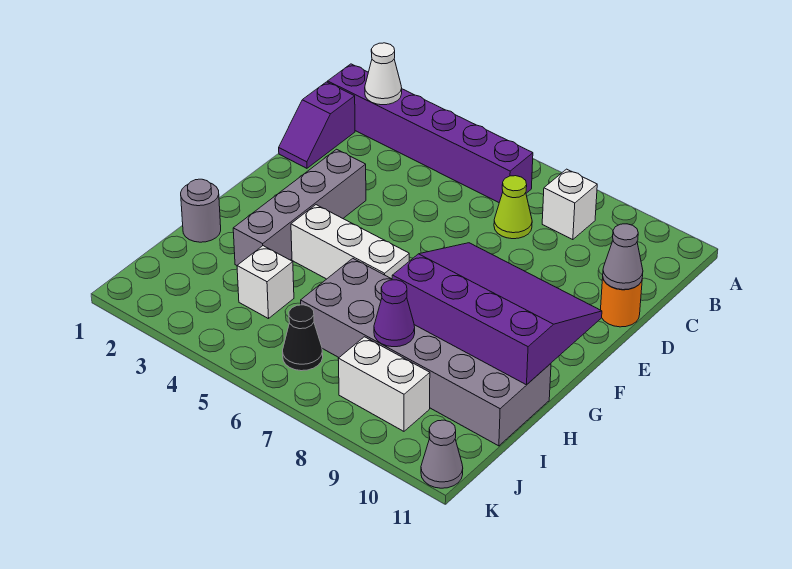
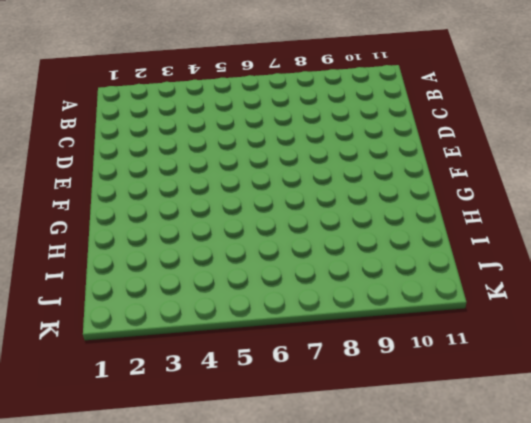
none -> purple 1x6 brick [328,64,533,202]
none -> white 1x1 brick [542,169,597,240]
none -> purple 1x2 slope [279,82,355,168]

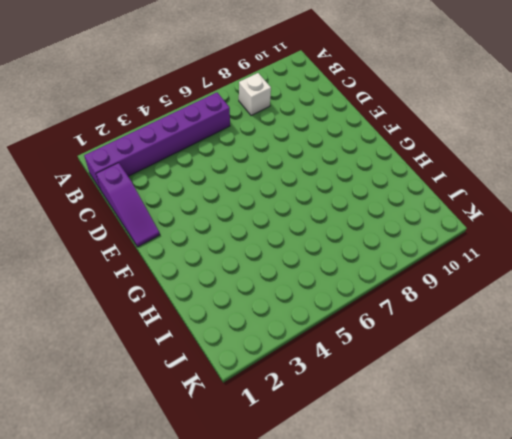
purple 1x3 slope [96,163,160,247] -> purple 1x2 slope [279,82,355,168]
none -> lime 1x1 cone [494,176,532,239]
none -> orange 1x1 round brick [601,279,642,327]
none -> grey 1x4 brick [233,149,366,265]

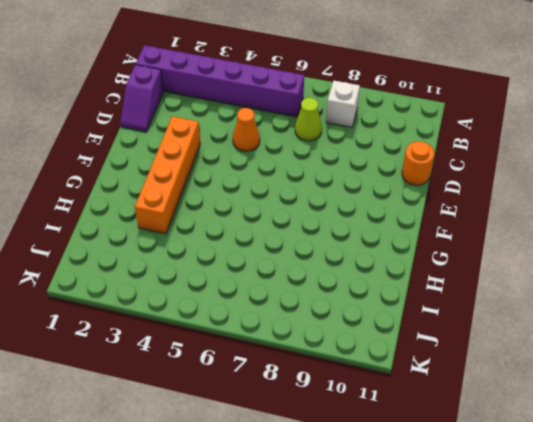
orange 1x1 cone [233,108,260,151] -> none
orange 1x4 brick [135,116,200,234] -> grey 1x4 brick [233,149,366,265]
none -> white 1x3 brick [291,205,409,279]
none -> grey 1x1 round brick [181,179,221,242]
none -> grey 2x6 brick [301,258,551,446]

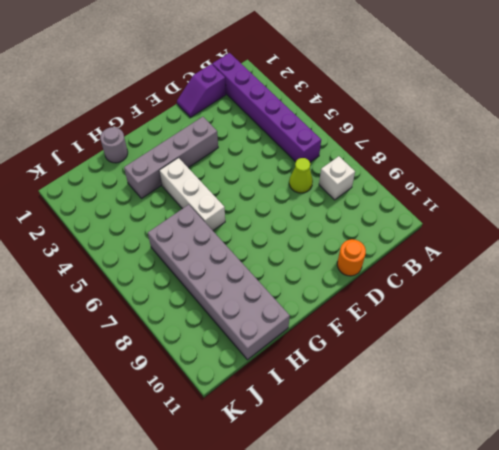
none -> white 1x1 brick [237,246,294,319]
none -> black 1x1 cone [283,305,323,371]
none -> white 1x2 brick [338,337,430,431]

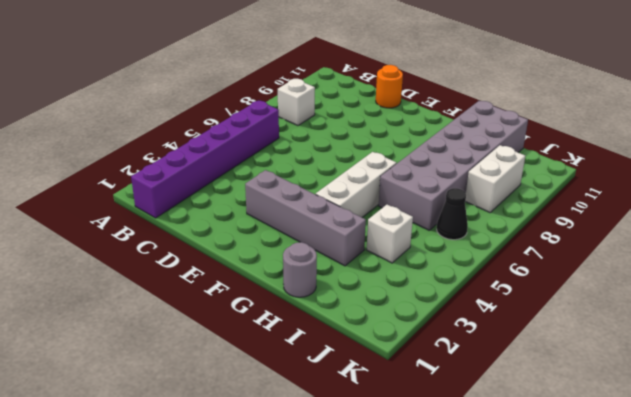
none -> purple 1x2 slope [279,82,355,168]
none -> lime 1x1 cone [494,176,532,239]
none -> grey 1x1 cone [421,420,463,488]

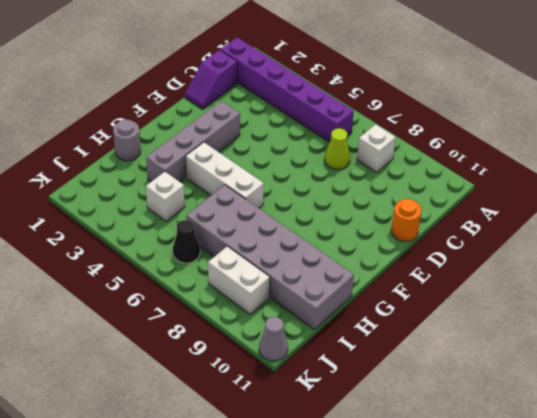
none -> white 1x1 cone [365,43,402,105]
none -> grey 1x1 cone [603,224,643,290]
none -> purple 3x4 slope [392,243,602,385]

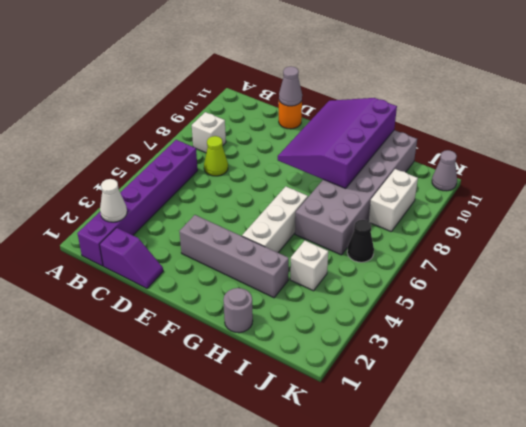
none -> purple 1x1 cone [374,280,415,347]

